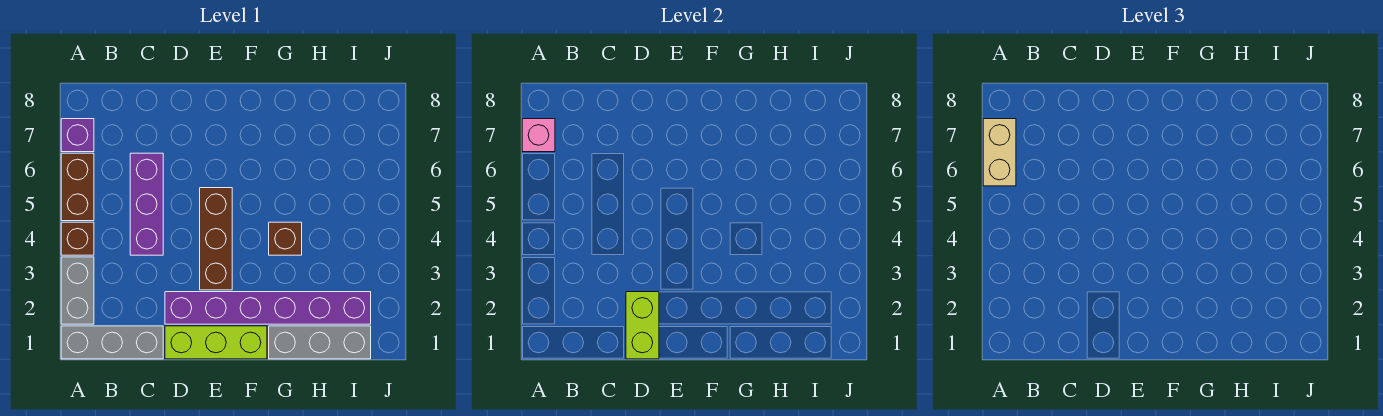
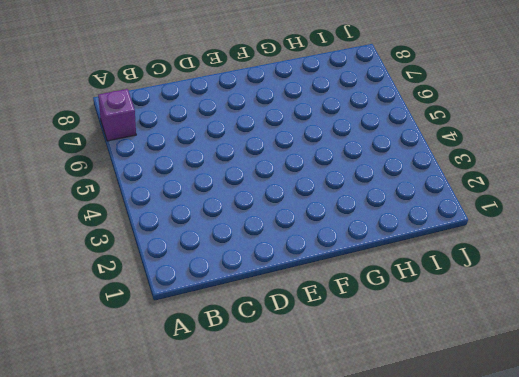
none -> grey 1x3 brick [61,326,163,359]
none -> grey 1x2 brick [61,257,94,324]
none -> brown 1x1 brick [61,222,94,255]

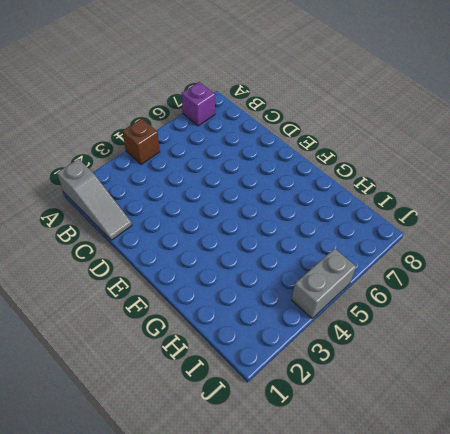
grey 1x3 slope [57,159,132,240] -> grey 1x3 brick [61,326,163,359]
grey 1x2 brick [291,249,356,318] -> grey 1x2 brick moved to [61,257,94,324]
none -> brown 1x2 brick [61,153,94,221]
none -> purple 1x3 brick [130,153,163,255]
none -> lime 1x3 brick [165,326,267,359]

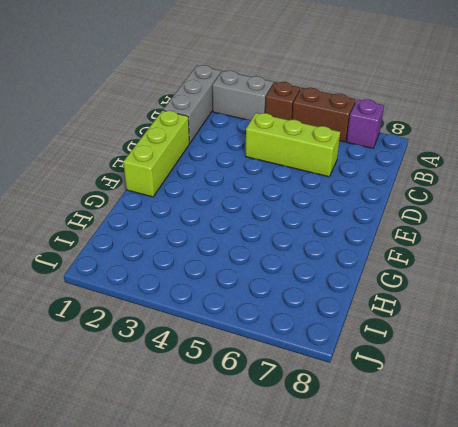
lime 1x3 brick [246,113,340,177] -> purple 1x3 brick [130,153,163,255]
none -> purple 1x6 brick [165,292,371,324]
none -> brown 1x3 brick [200,188,232,290]
none -> grey 1x3 brick [269,326,371,359]

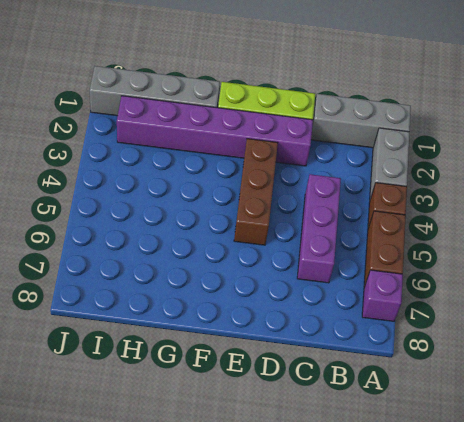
grey 1x4 brick [90,66,220,116] -> grey 1x3 brick [269,326,371,359]
none -> brown 1x1 brick [269,222,302,255]
none -> pink 1x1 brick [522,119,555,152]
none -> lime 1x2 brick [626,292,659,359]

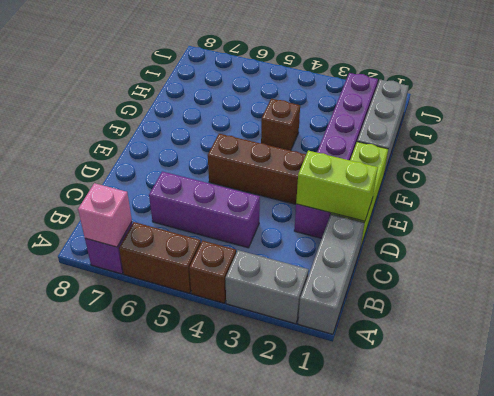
none -> tan 1x2 brick [983,119,1016,186]

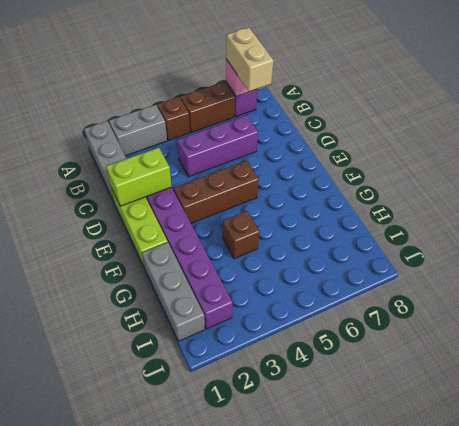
tan 1x2 brick [226,28,274,91] -> tan 1x2 brick turned to [983,119,1016,186]

